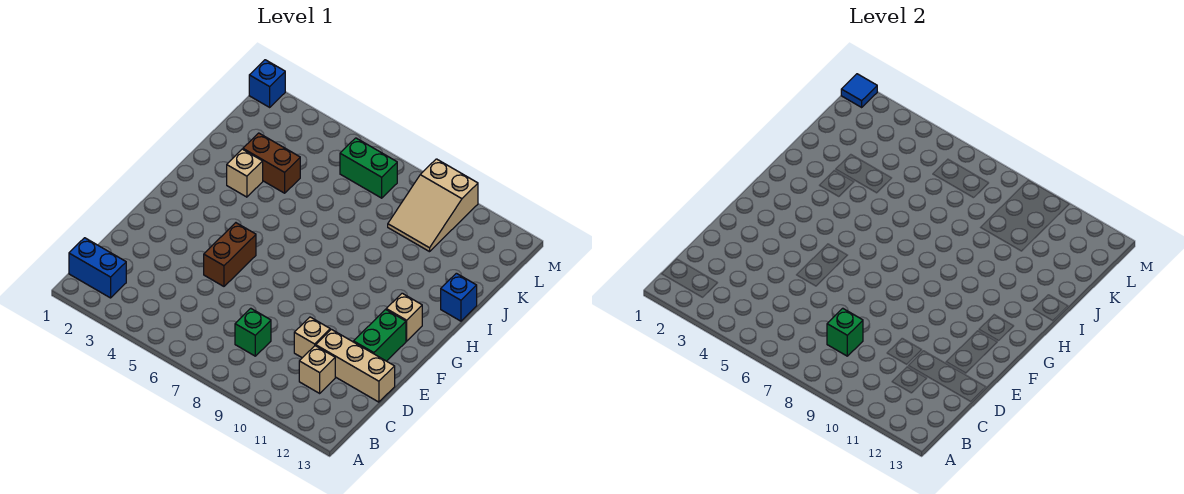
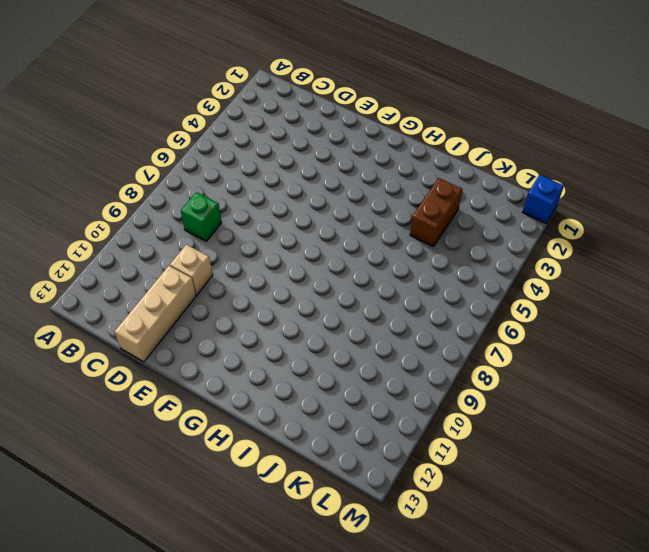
none -> blue 1x2 brick [69,238,126,298]
none -> tan 1x1 brick [299,346,335,393]
none -> brown 1x2 brick [204,223,256,286]

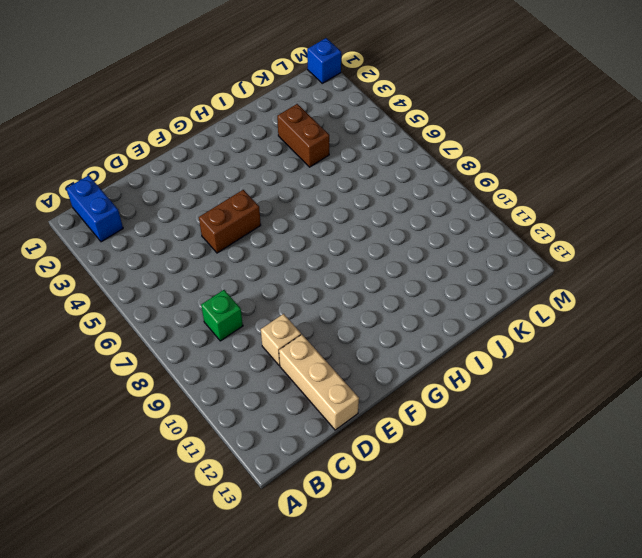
none -> tan 1x1 brick [299,346,335,393]
none -> green 1x2 brick [354,309,406,361]
none -> tan 1x1 brick [386,293,422,341]

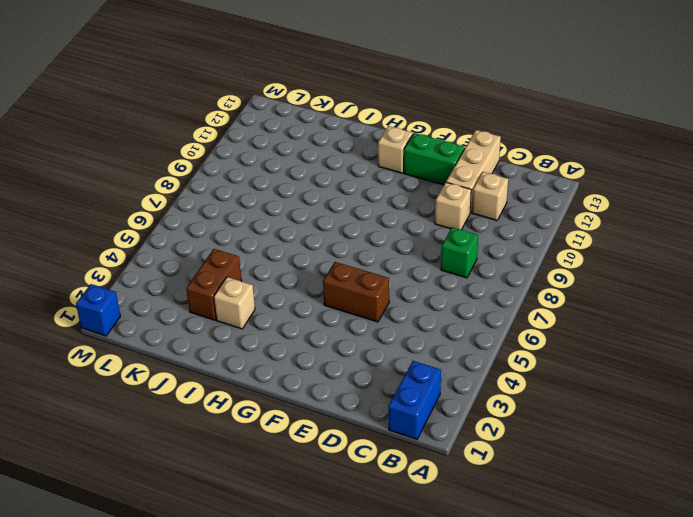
none -> blue 1x1 brick [441,273,477,321]
none -> tan 2x3 slope [388,159,478,252]
none -> green 1x2 brick [340,138,397,198]

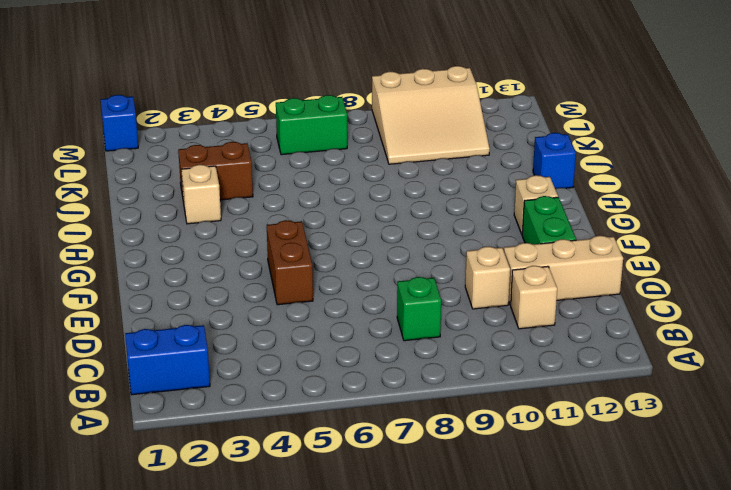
tan 3x3 slope [372,66,490,164] -> tan 2x3 slope [388,159,478,252]
none -> green 1x1 brick [827,308,863,356]
none -> blue 1x1 tile [841,74,877,107]

